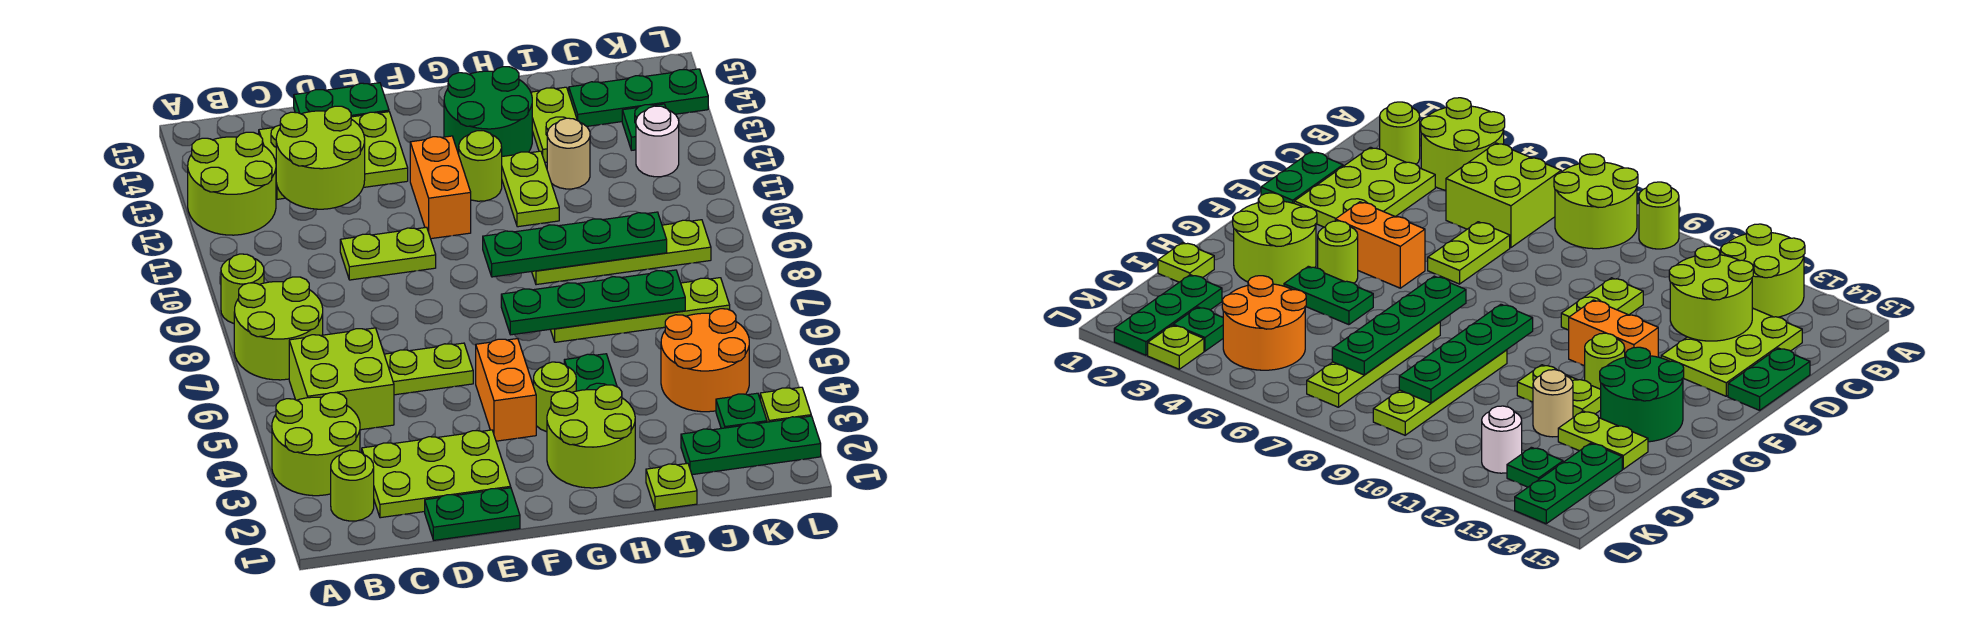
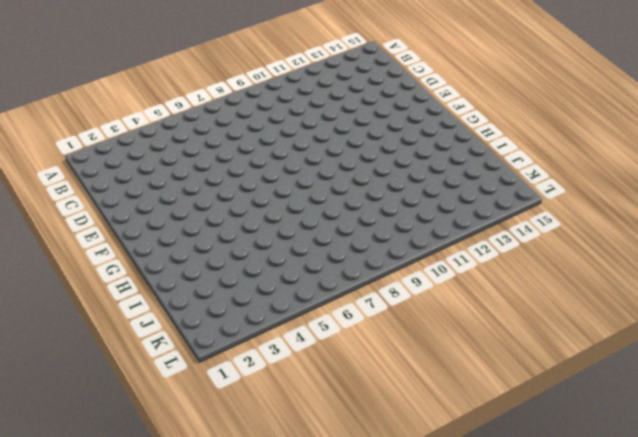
none -> lime 2x2 round brick [272,393,360,496]
none -> lime 2x2 round brick [234,277,323,380]
none -> lime 1x1 round brick [221,254,264,323]
none -> lime 2x2 round brick [188,132,276,235]

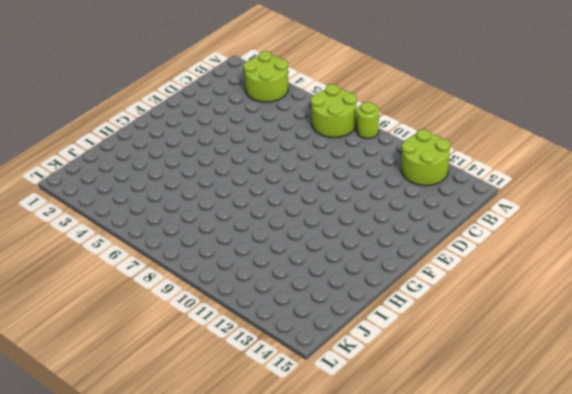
none -> lime 1x1 round brick [331,450,374,521]
none -> lime 2x2 brick [289,328,394,430]
none -> lime 2x3 plate [362,430,511,518]
none -> lime 2x3 plate [259,112,408,199]

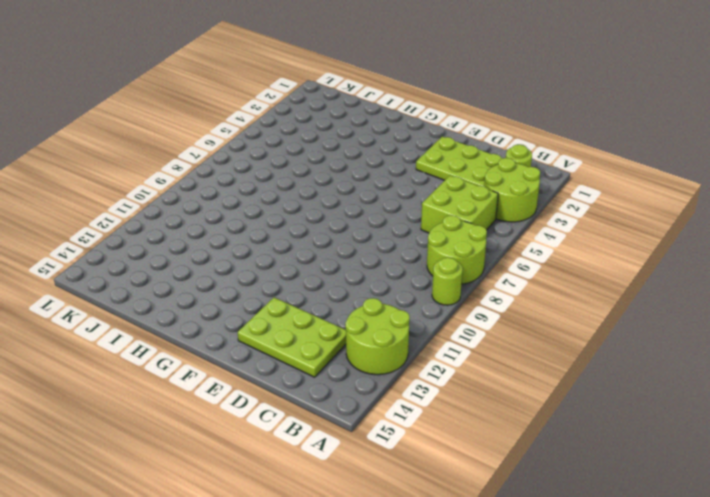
none -> green 1x2 plate [425,488,520,540]
none -> lime 1x2 plate [384,343,473,395]
none -> lime 1x2 plate [340,227,436,280]
none -> green 1x2 plate [294,83,389,117]

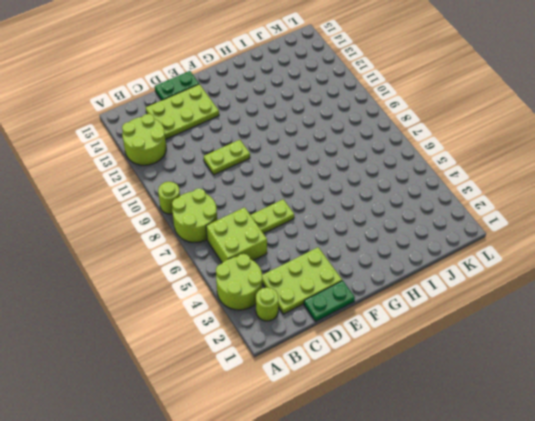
none -> orange 1x2 brick [476,339,536,441]
none -> orange 1x2 brick [410,136,471,239]
none -> lime 2x2 round brick [547,385,635,488]
none -> lime 1x1 round brick [534,362,576,432]

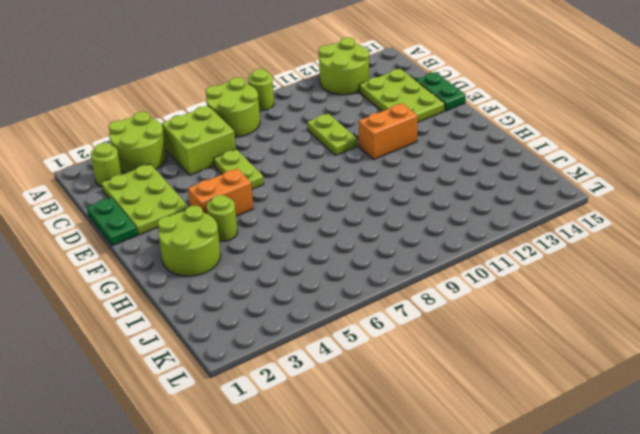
none -> lime 1x1 round brick [459,131,502,201]
none -> green 2x2 round brick [444,67,532,156]
none -> green 1x2 plate [564,354,617,391]
none -> lime 1x4 plate [550,278,730,342]

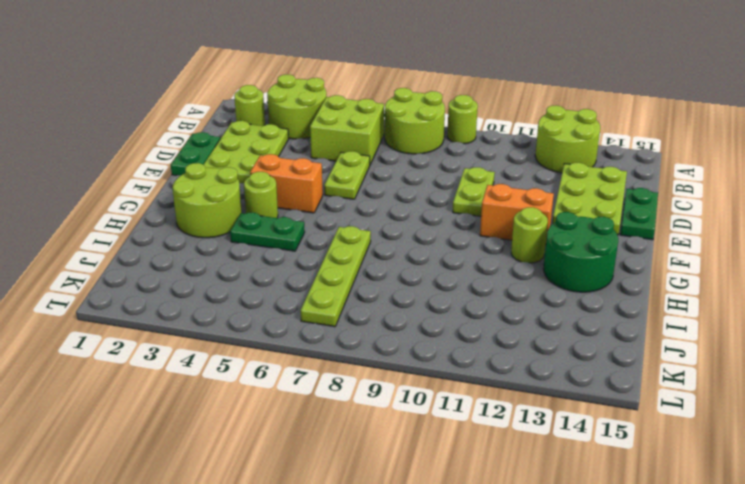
none -> lime 1x4 plate [532,220,711,285]
none -> lime 1x2 plate [502,151,559,227]
none -> lime 1x1 plate [646,463,697,510]
none -> tan 1x1 round brick [547,118,590,189]

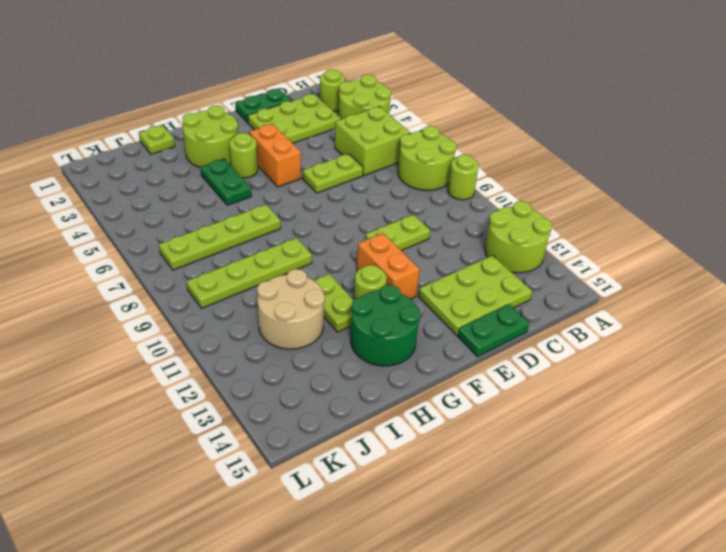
tan 2x2 round brick [257,269,325,349] -> tan 1x1 round brick [547,118,590,189]
none -> lime 1x2 plate [531,87,577,162]
none -> green 1x3 plate [681,416,821,475]
none -> orange 2x2 round brick [661,309,749,412]
none -> green 1x3 plate [569,69,708,127]

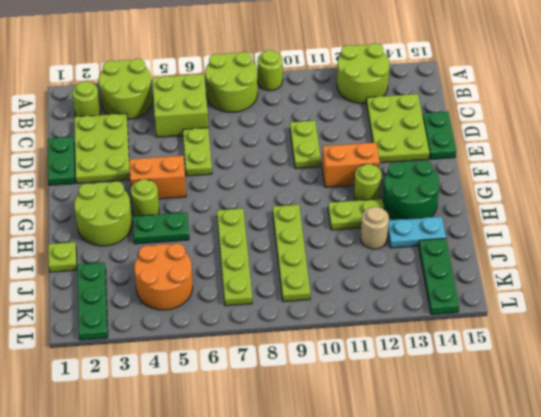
cyan 1x2 plate [388,216,446,248] -> lime 1x2 plate [531,87,577,162]
none -> green 1x1 plate [716,393,767,429]
none -> white 1x1 round brick [636,106,679,177]
none -> green 1x1 plate [622,104,666,150]
none -> lime 1x1 plate [760,387,811,422]

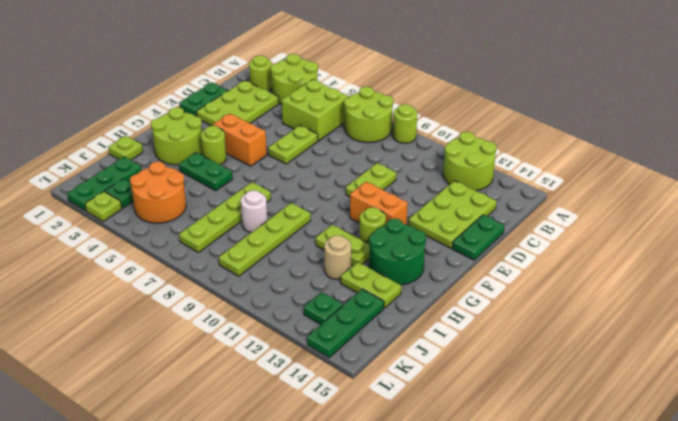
white 1x1 round brick [241,190,267,232] -> white 1x1 round brick moved to [636,106,679,177]
none -> lime 2x2 round brick [276,106,365,209]
none -> green 1x4 plate [501,270,685,335]
none -> green 1x4 plate [483,212,667,277]

